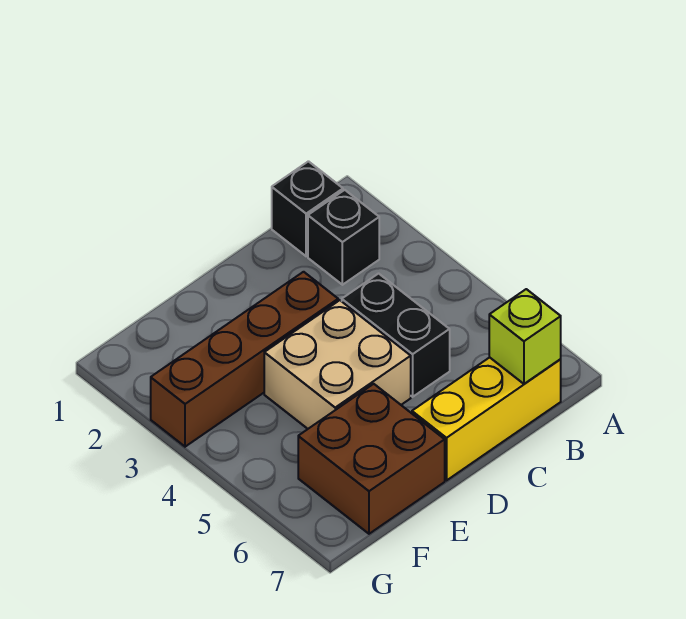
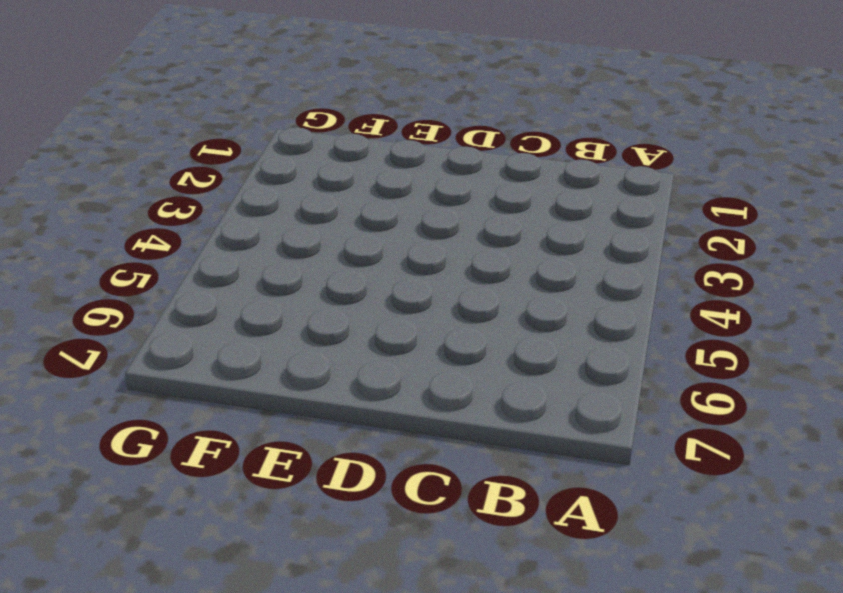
none -> black 1x1 brick [272,161,343,256]
none -> black 1x1 brick [308,190,379,285]

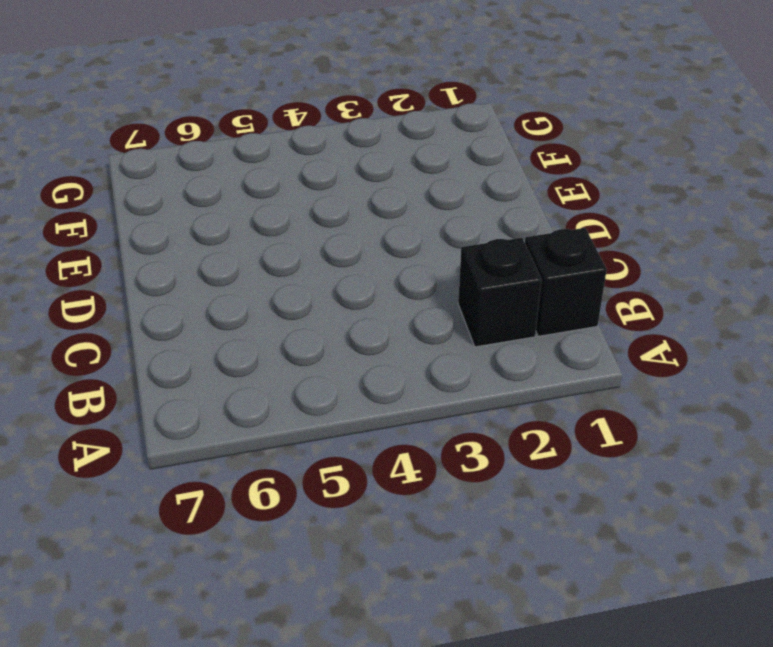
none -> yellow 1x3 brick [412,357,561,480]
none -> black 1x2 brick [342,274,450,397]

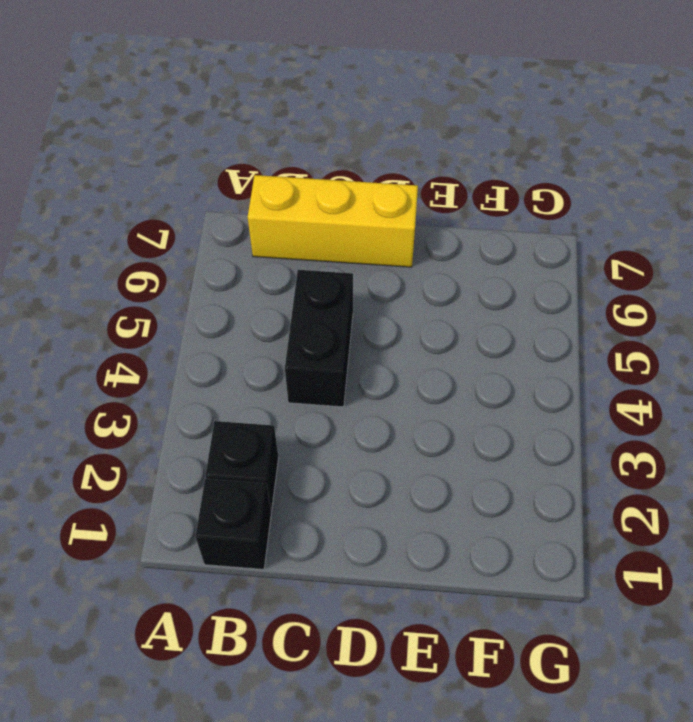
none -> brown 1x4 brick [151,272,338,447]
none -> tan 2x2 brick [264,300,411,429]

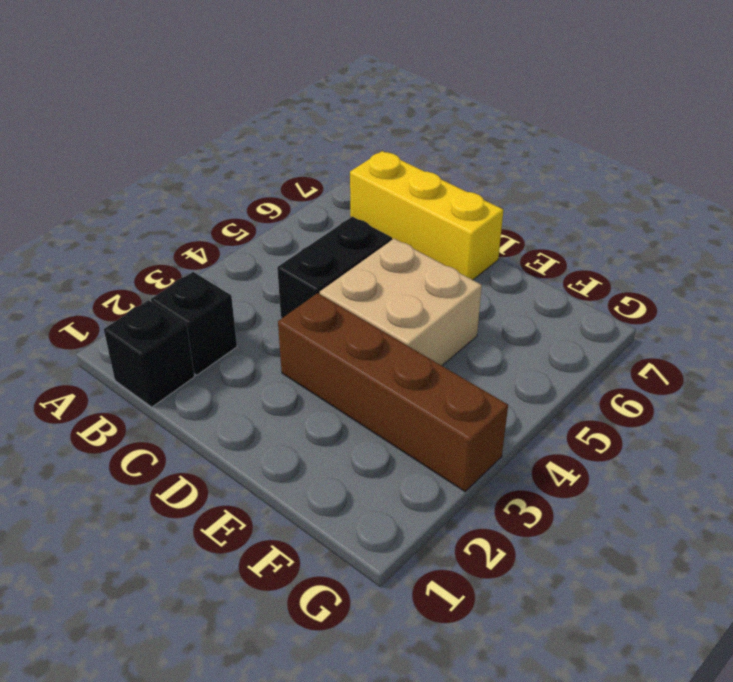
none -> brown 2x2 brick [298,384,445,534]
none -> lime 1x1 brick [489,289,561,384]

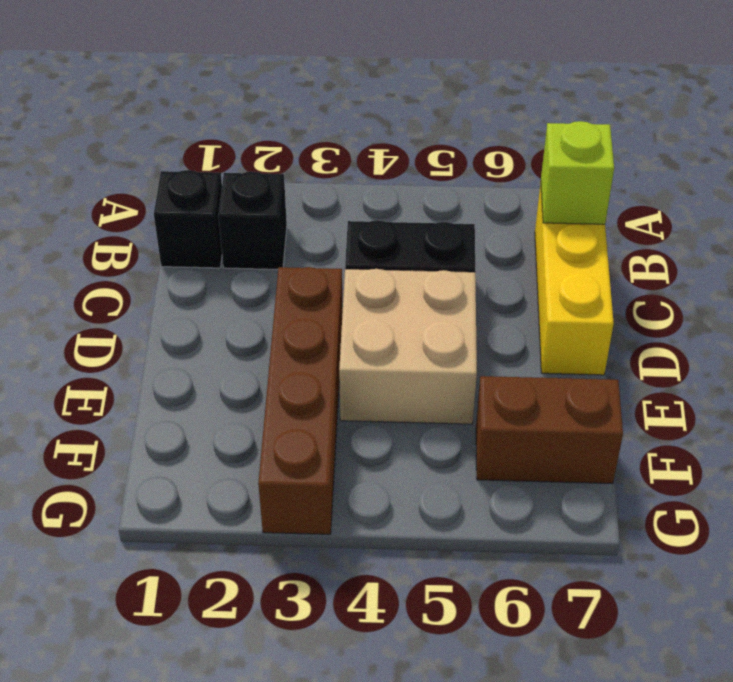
brown 1x2 brick [476,376,623,483] -> brown 2x2 brick [298,384,445,534]

